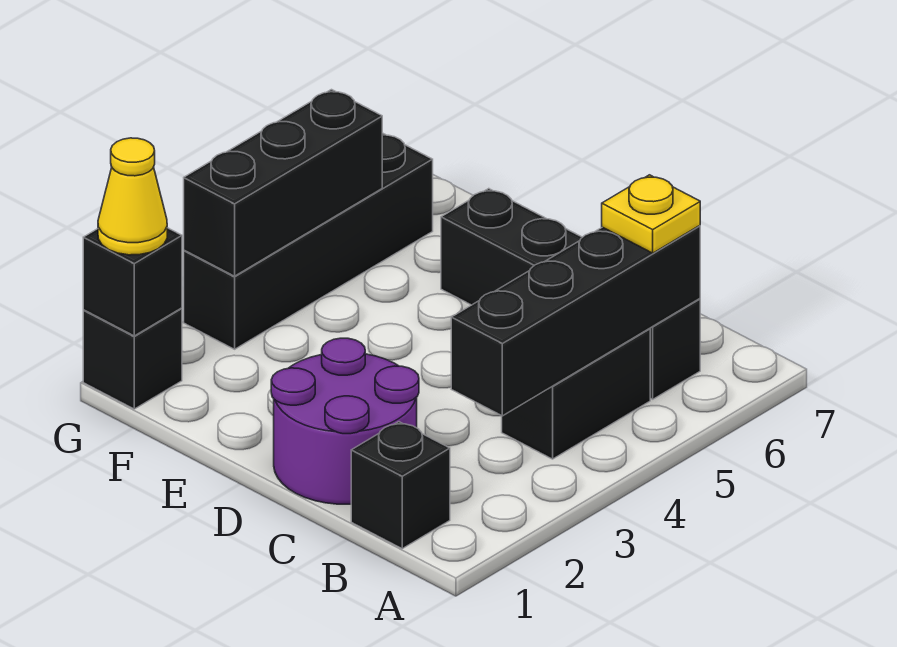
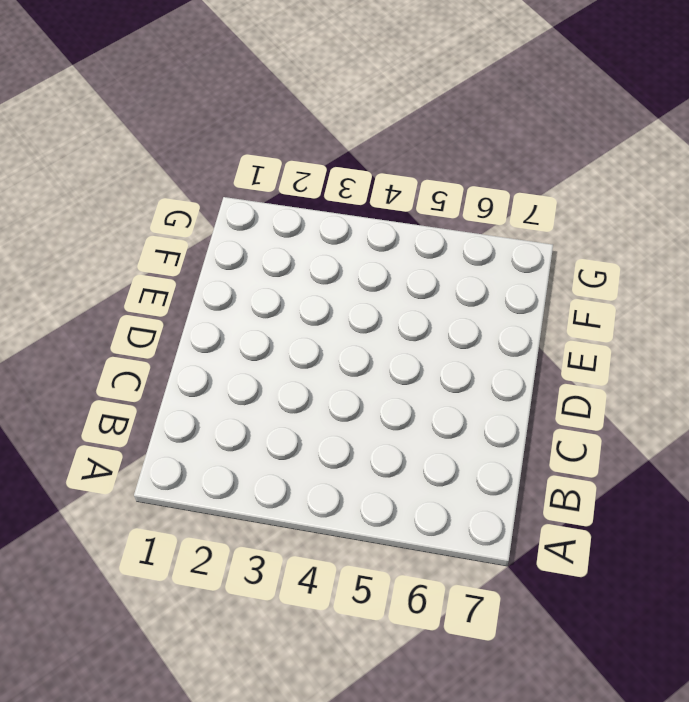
none -> black 1x1 brick [351,422,450,549]
none -> black 1x2 brick [502,328,650,459]

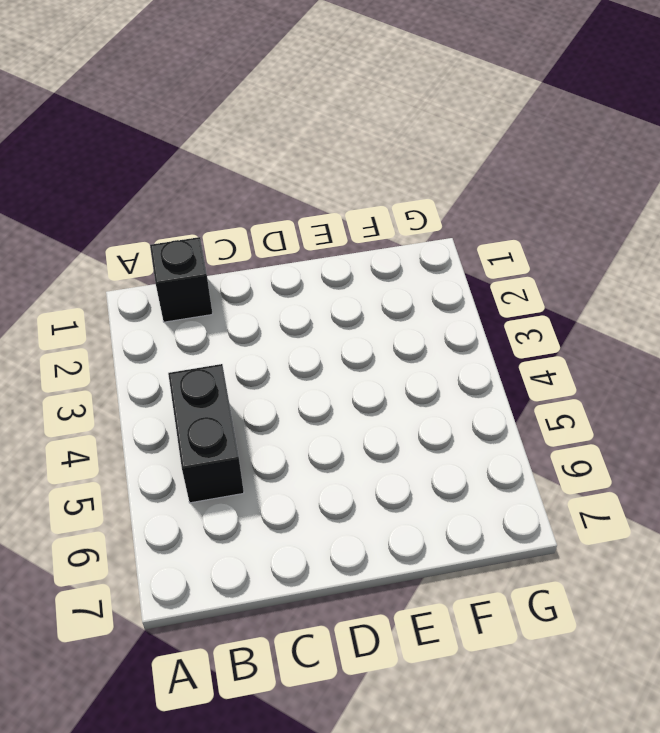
none -> black 1x4 brick [441,189,700,399]
none -> purple 2x2 round brick [271,338,419,504]

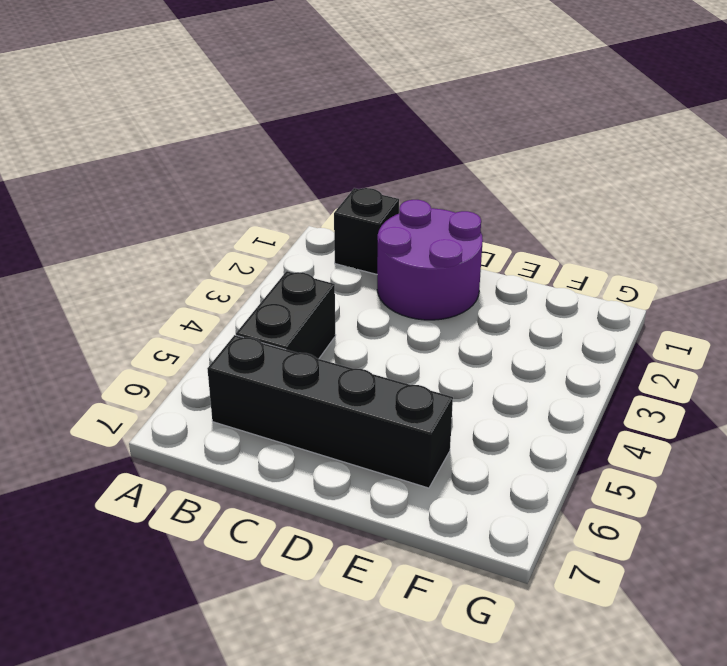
none -> black 1x1 brick [83,308,182,409]
none -> black 1x4 brick [184,133,433,349]

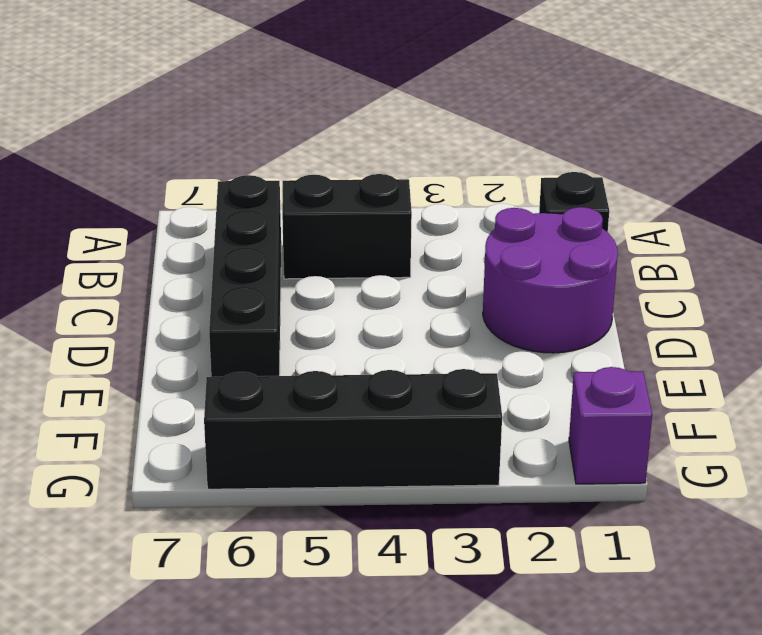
purple 1x1 brick [569,367,652,484] -> black 1x1 brick [83,308,182,409]
none -> black 1x4 brick [451,226,700,416]
none -> black 1x1 brick [83,228,182,336]

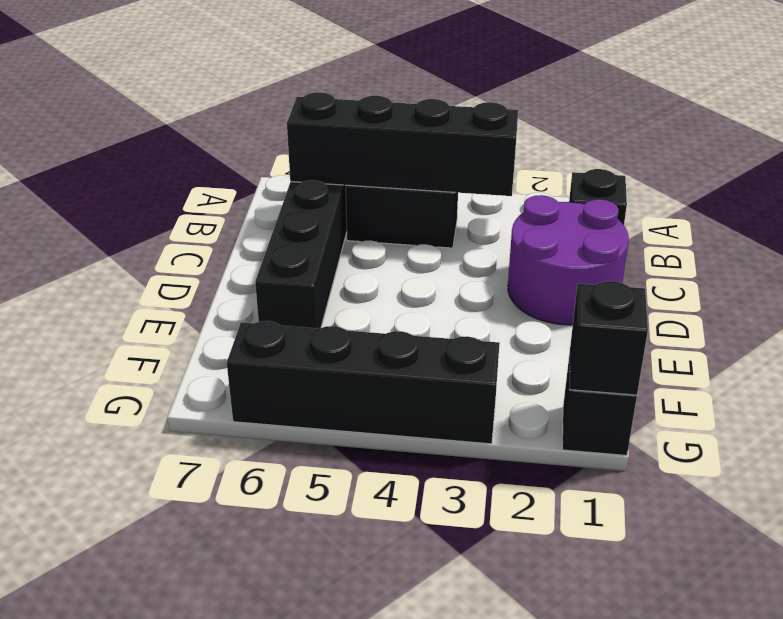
none -> black 1x3 brick [184,90,382,276]
none -> yellow 1x1 plate [602,175,700,253]

